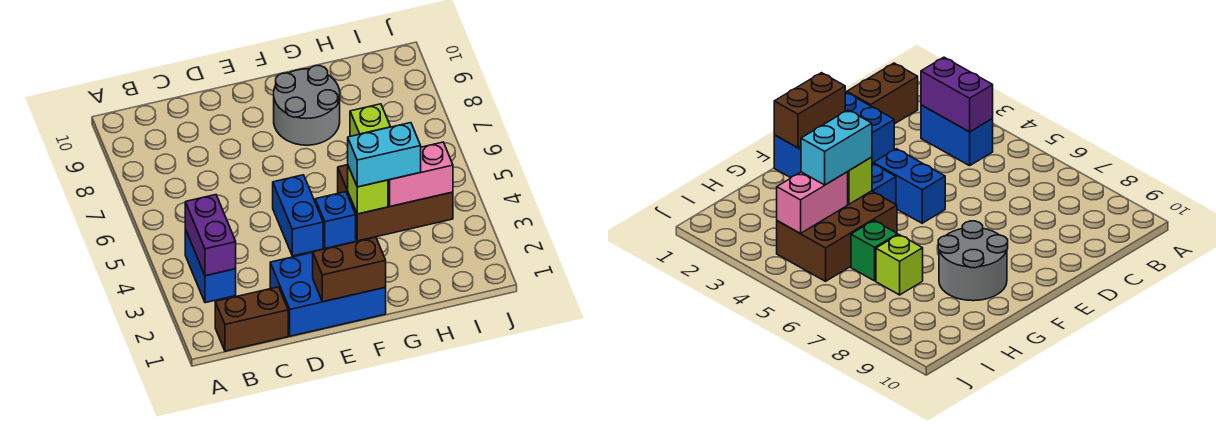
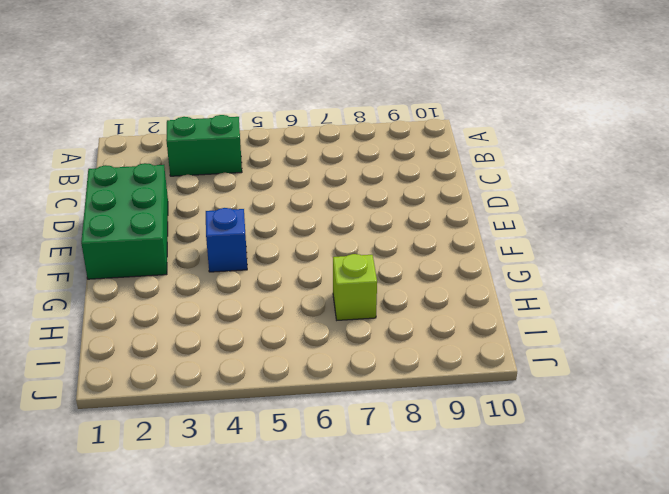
green 1x2 brick [166,115,242,176] -> blue 1x2 brick [185,229,236,303]
green 2x3 brick [81,163,168,279] -> blue 2x3 brick [270,252,386,336]
none -> brown 1x2 brick [215,287,288,351]
none -> blue 1x2 brick [273,175,323,256]
none -> grey 2x2 round brick [274,66,340,145]

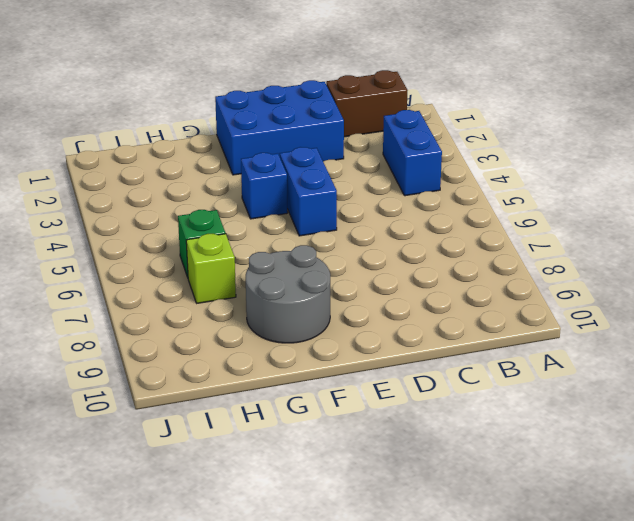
none -> brown 2x3 brick [338,165,453,241]
none -> purple 1x2 brick [185,195,236,276]
none -> brown 1x2 brick [313,237,386,302]

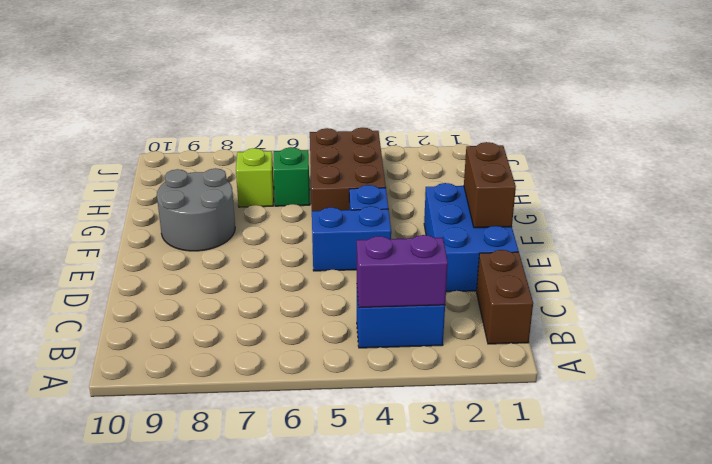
none -> lime 1x1 brick [348,166,388,214]
none -> pink 1x2 brick [388,142,453,206]
none -> cyan 1x2 brick [348,123,421,187]

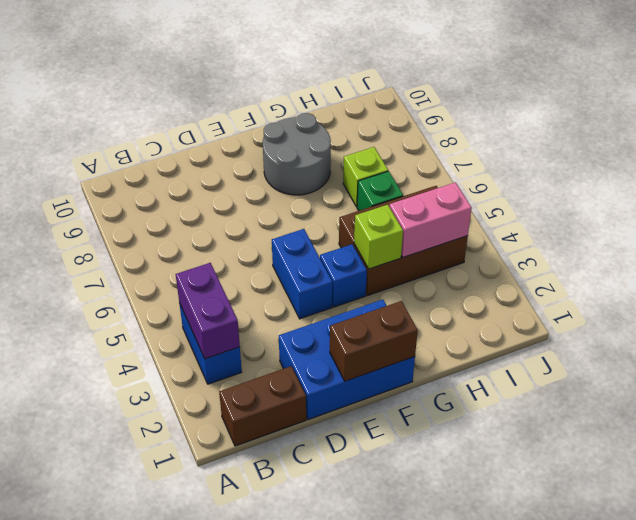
none -> cyan 1x2 brick [348,123,421,187]

